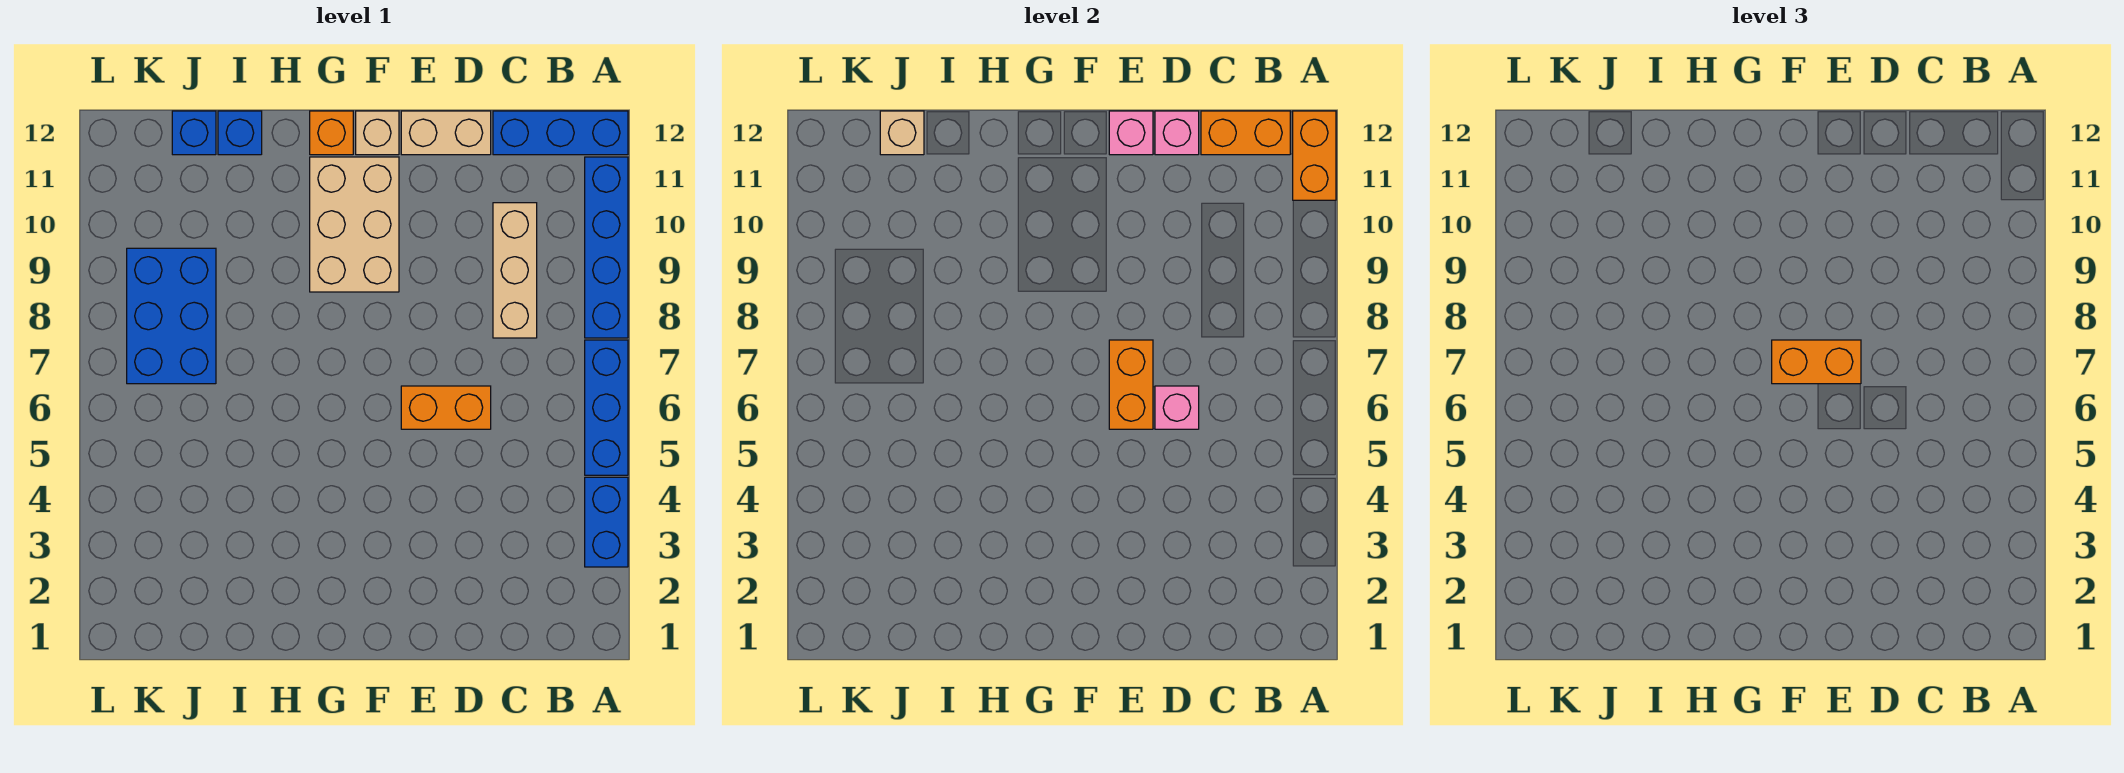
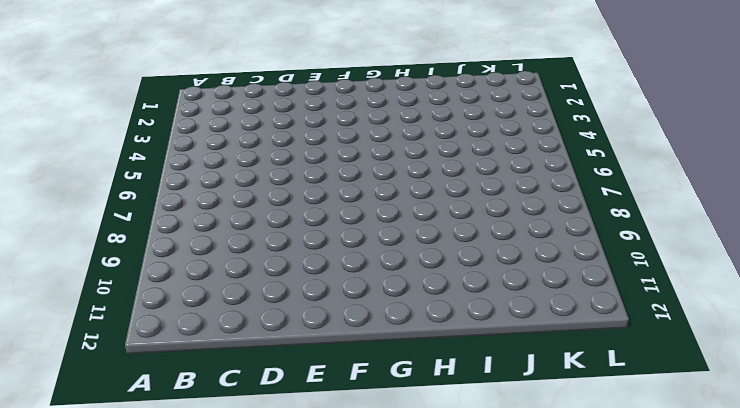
none -> blue 1x2 brick [585,477,628,567]
none -> blue 1x3 brick [585,340,628,475]
none -> blue 1x4 brick [585,157,628,338]

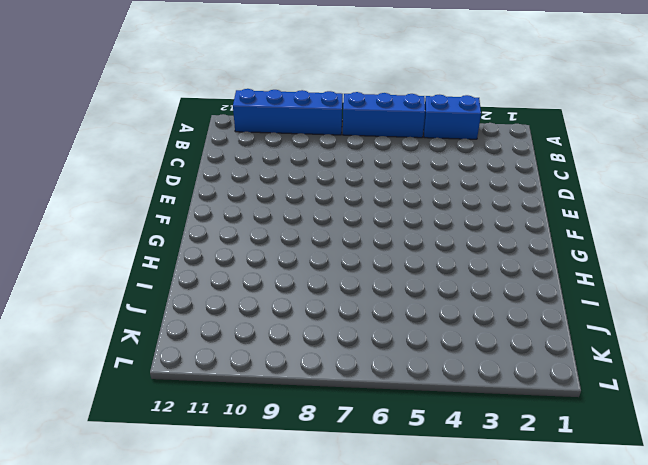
none -> blue 1x3 brick [493,111,628,155]
none -> tan 1x3 brick [493,203,537,338]
none -> orange 1x2 brick [401,386,491,429]

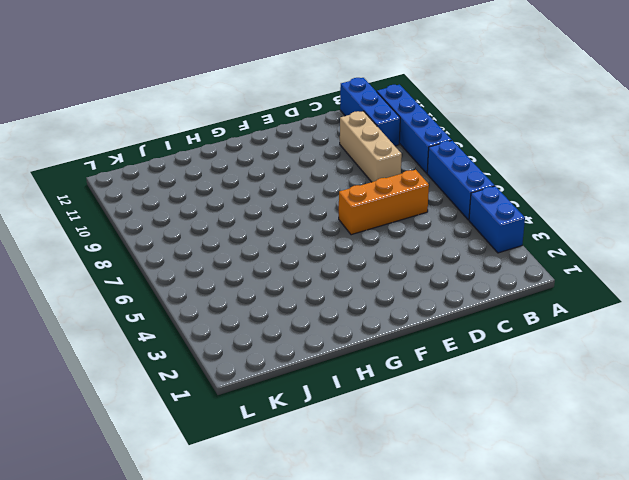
blue 1x3 brick [340,78,400,146] -> blue 1x3 brick turned to [493,111,628,155]
orange 1x3 brick [339,170,429,235] -> orange 1x2 brick [401,386,491,429]
none -> tan 1x2 brick [401,111,491,155]
none -> tan 2x3 brick [310,157,399,292]
none -> tan 1x1 brick [356,111,399,155]

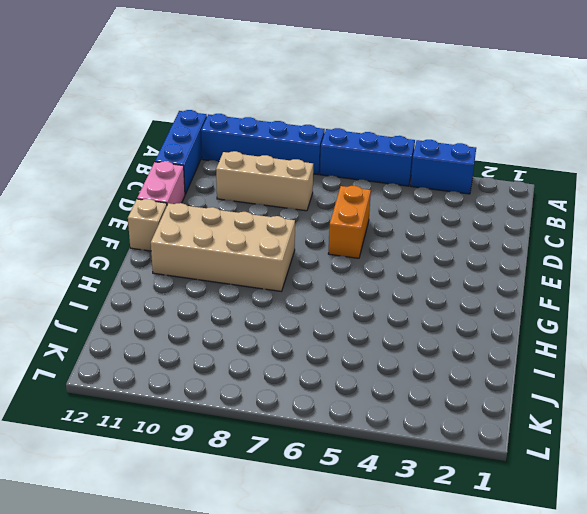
pink 1x2 brick [137,161,185,205] -> tan 1x2 brick [401,111,491,155]
tan 2x4 brick [151,203,295,291] -> tan 2x3 brick [310,157,399,292]
none -> orange 1x1 brick [310,111,353,155]
none -> blue 1x1 brick [218,111,262,155]
none -> blue 2x3 brick [127,248,216,384]

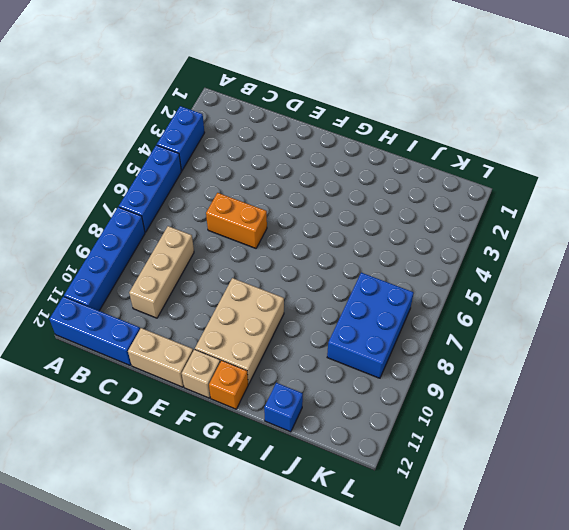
none -> blue 1x1 brick [172,111,216,155]
none -> orange 1x2 brick [1293,111,1336,200]
none -> orange 1x2 brick [1201,111,1290,155]

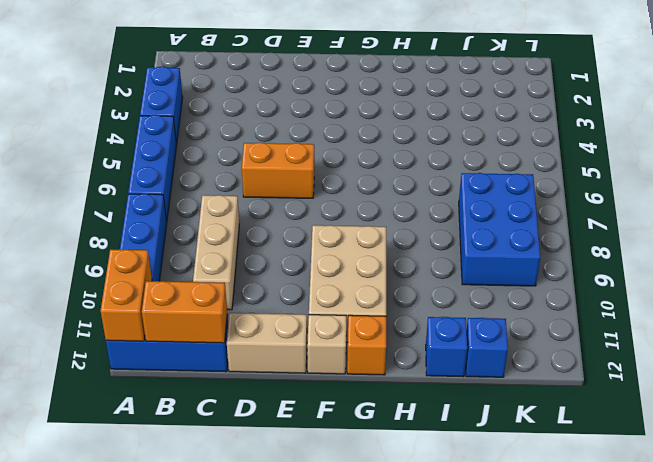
none -> pink 1x1 brick [1155,386,1199,429]
none -> pink 1x1 brick [1155,111,1199,155]
none -> orange 1x2 brick [1109,340,1153,429]

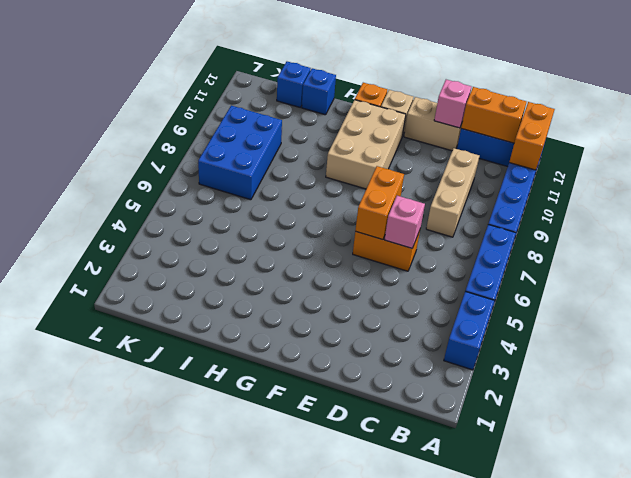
none -> pink 1x1 brick [1109,111,1153,155]
none -> tan 1x1 brick [880,111,924,155]
none -> orange 1x2 brick [1772,340,1861,384]

